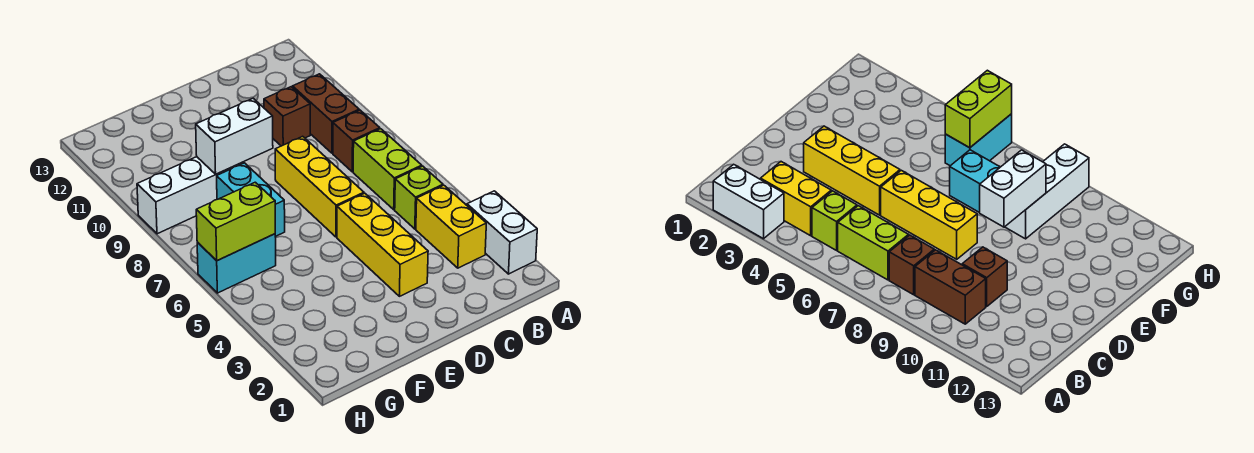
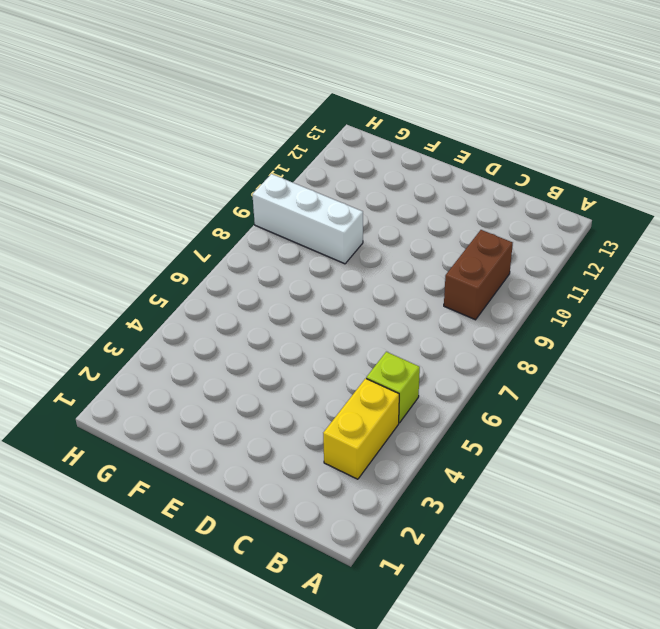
none -> white 1x2 brick [467,191,537,274]
none -> lime 1x2 brick [353,129,422,210]
none -> brown 1x1 brick [333,110,380,172]

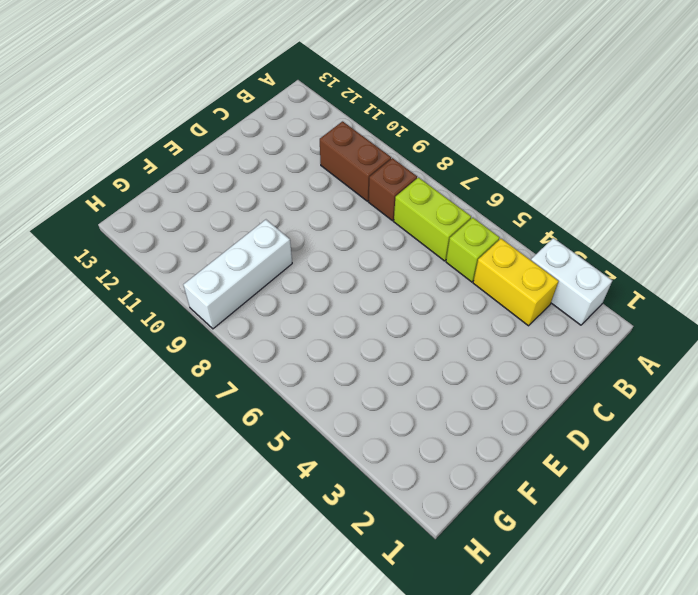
none -> brown 1x1 brick [264,87,310,146]
none -> yellow 1x3 brick [337,193,428,296]
none -> yellow 1x3 brick [275,136,364,237]

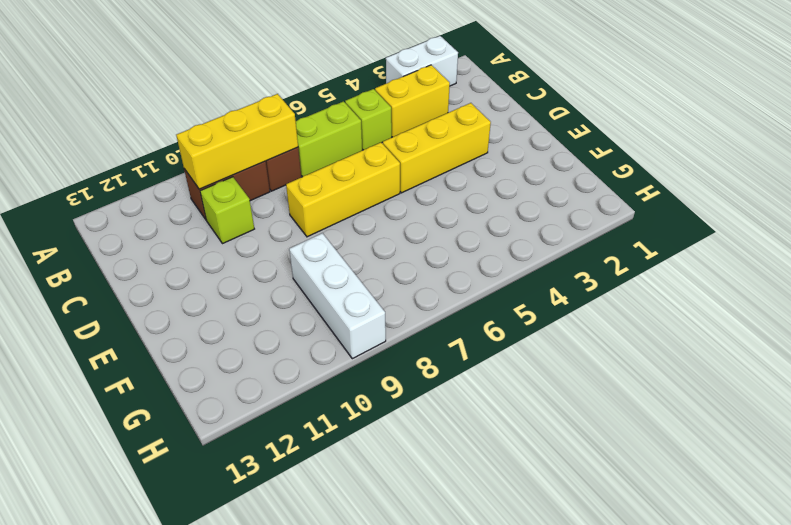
yellow 1x3 brick [176,94,298,189] -> none
lime 1x1 brick [200,177,254,244] -> brown 1x1 brick [264,87,310,146]
none -> cyan 1x2 brick [217,163,285,237]
none -> cyan 1x2 brick [197,234,276,293]
none -> white 1x2 brick [196,98,273,174]

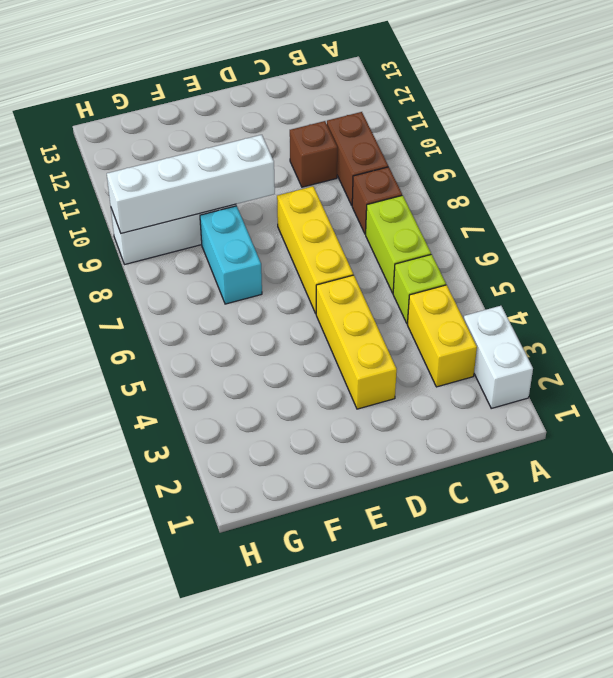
white 1x4 brick [107,135,275,233] -> white 1x2 brick [196,98,273,174]
none -> cyan 1x2 brick [197,234,276,293]
none -> lime 1x2 brick [196,182,275,261]

